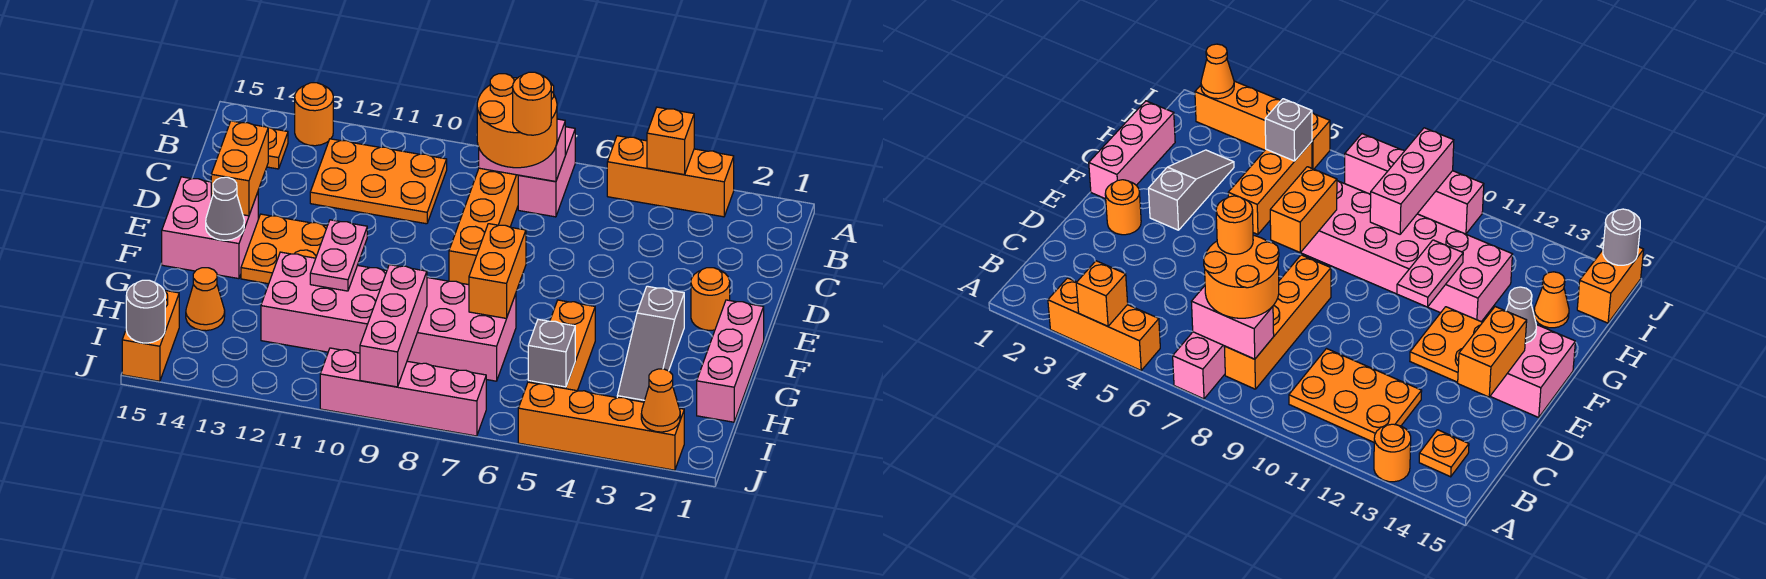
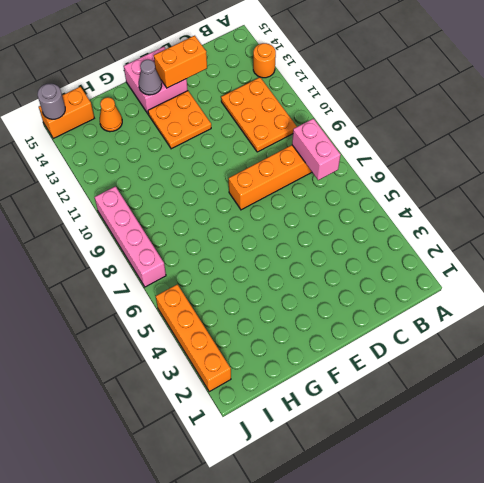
none -> orange 1x3 brick [607,136,734,217]
none -> pink 1x2 brick [518,127,575,217]
none -> orange 1x1 plate [267,127,288,169]

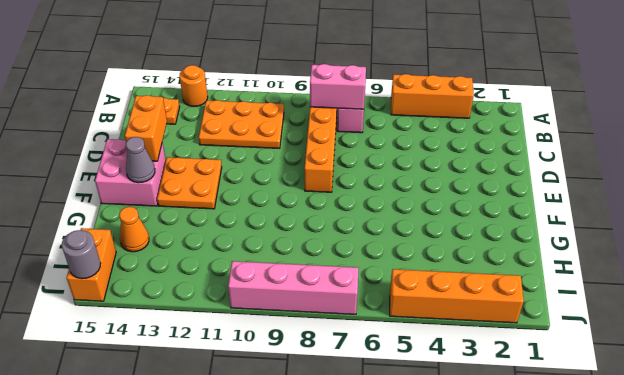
none -> orange 1x1 round brick [691,268,730,330]
none -> pink 1x3 brick [697,300,764,422]
none -> grey 1x3 slope [617,286,684,402]

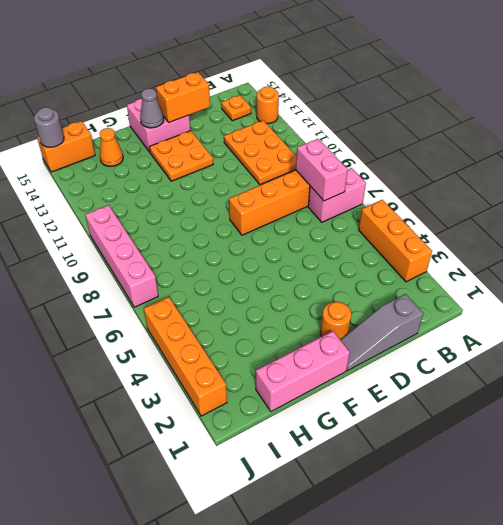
grey 1x3 slope [341,294,423,370] -> grey 1x3 slope moved to [617,286,684,402]
none -> orange 1x3 brick [528,300,595,391]
none -> pink 2x6 brick [261,252,516,381]
none -> orange 1x1 brick [647,107,694,175]

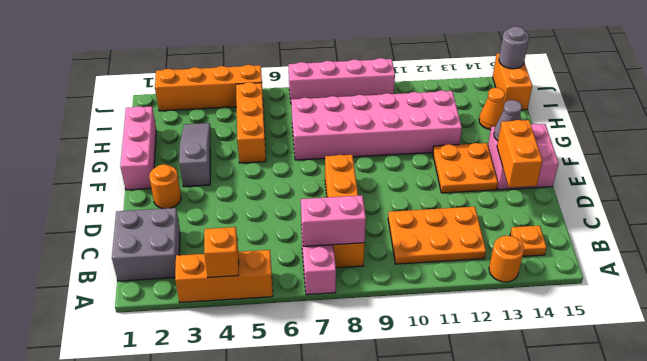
grey 2x2 brick [112,208,180,281] -> none
none -> orange 1x2 brick [469,224,526,319]
none -> pink 1x2 plate [310,220,367,291]
none -> pink 1x3 brick [360,265,427,387]

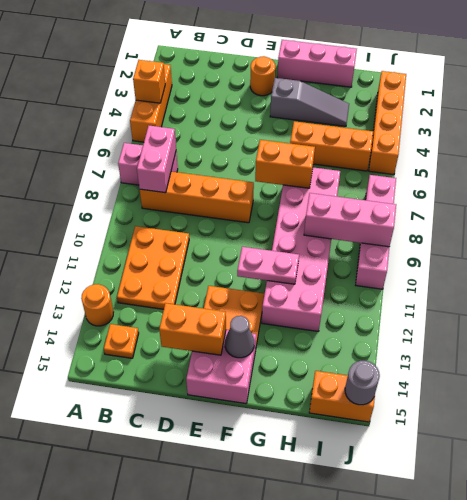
none -> orange 1x1 cone [186,268,225,331]
none -> grey 1x1 brick [528,319,575,387]
none -> orange 1x1 cone [641,369,680,432]

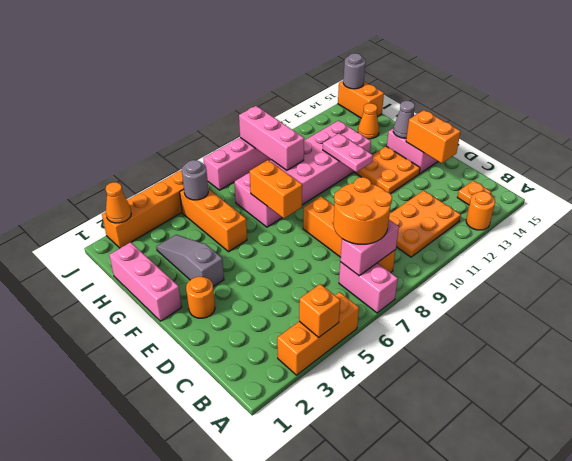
grey 1x1 round brick [182,160,208,200] -> grey 1x1 brick [528,319,575,387]
none -> orange 1x1 round brick [513,72,551,135]

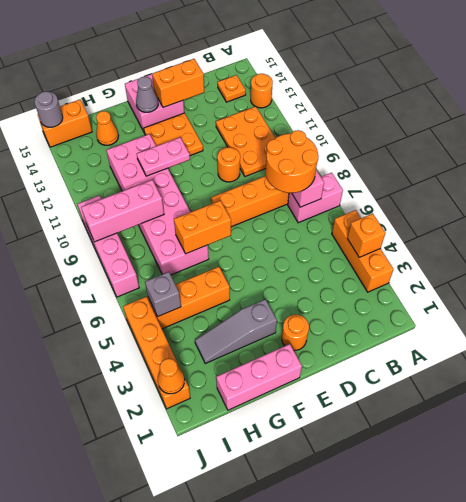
orange 1x1 round brick [217,147,240,182] -> orange 1x1 round brick moved to [513,72,551,135]

